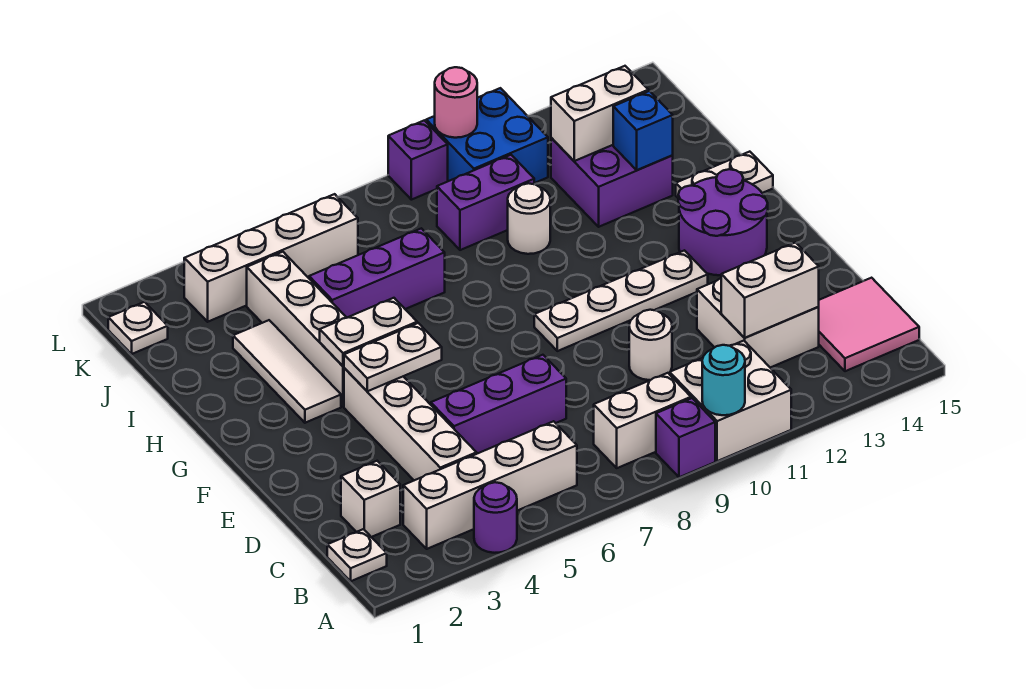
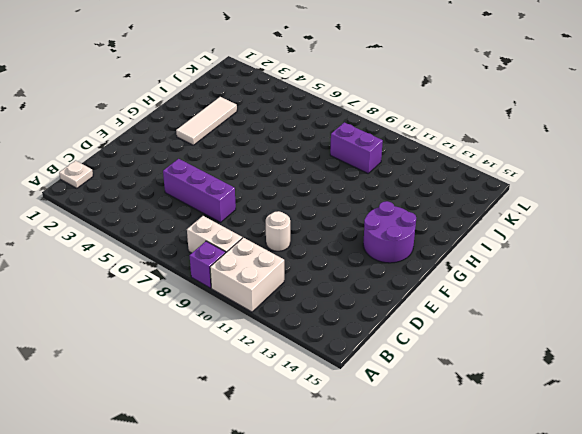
none -> purple 1x1 round brick [474,482,517,553]
none -> white 1x4 brick [403,421,577,549]
none -> pink 2x2 tile [819,278,919,371]
none -> white 1x1 brick [341,461,400,537]

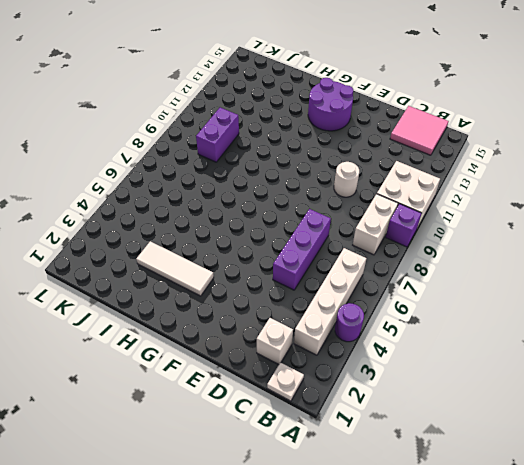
none -> white 1x4 brick [344,368,477,480]
none -> white 2x2 brick [697,279,819,368]
none -> white 1x4 plate [534,250,708,351]
none -> white 1x4 brick [247,252,347,407]

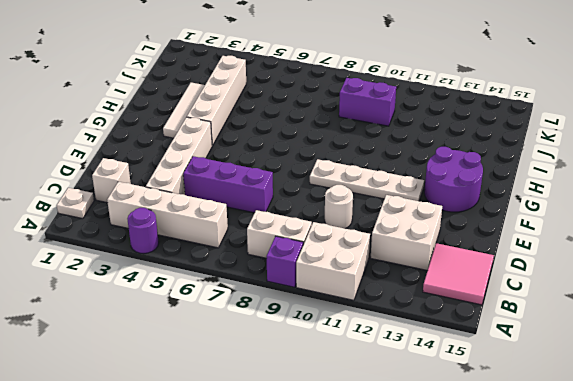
none -> white 1x2 plate [676,152,773,198]
none -> purple 1x3 brick [309,228,445,318]
none -> white 1x1 round brick [508,183,550,254]
none -> purple 2x2 brick [551,138,673,227]

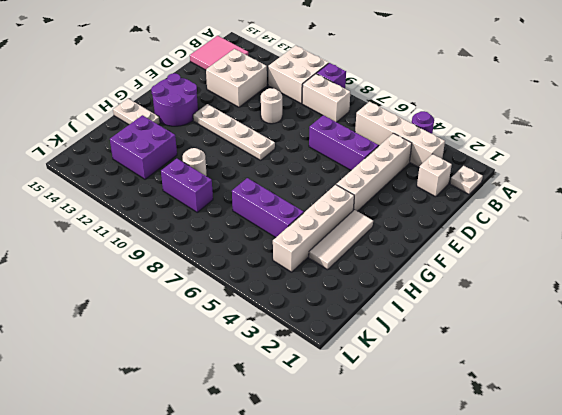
none -> white 1x1 plate [108,302,168,354]
none -> white 1x4 brick [184,194,358,322]
none -> blue 2x2 brick [426,88,548,183]
none -> purple 1x1 brick [388,120,448,200]

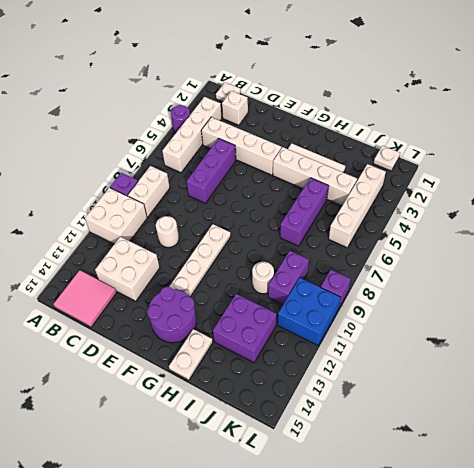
none -> cyan 1x1 round brick [702,345,745,415]
none -> white 1x2 brick [721,243,819,338]
none -> white 1x2 plate [344,323,442,391]
none -> white 1x2 plate [320,298,417,366]

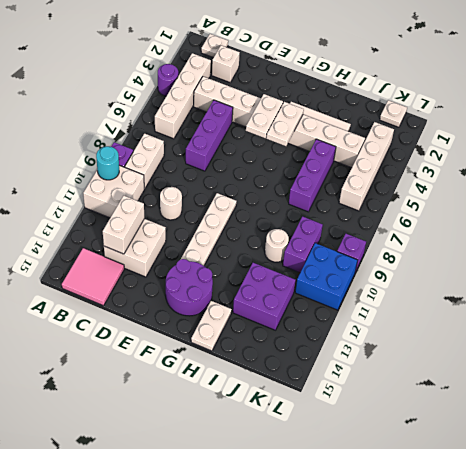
none -> blue 1x1 brick [613,91,673,170]
none -> white 1x2 brick [551,66,648,161]
none -> pink 1x1 round brick [435,67,477,138]

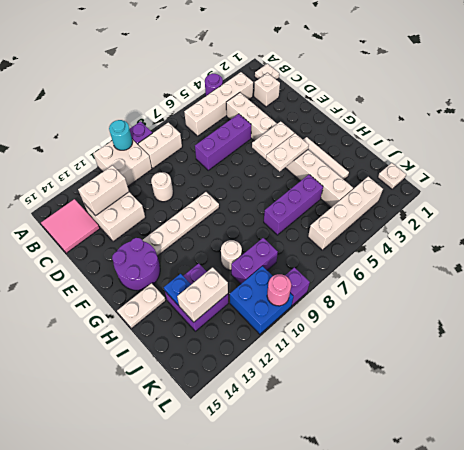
blue 1x1 plate [164,274,191,306] -> blue 1x1 brick [613,91,673,170]

